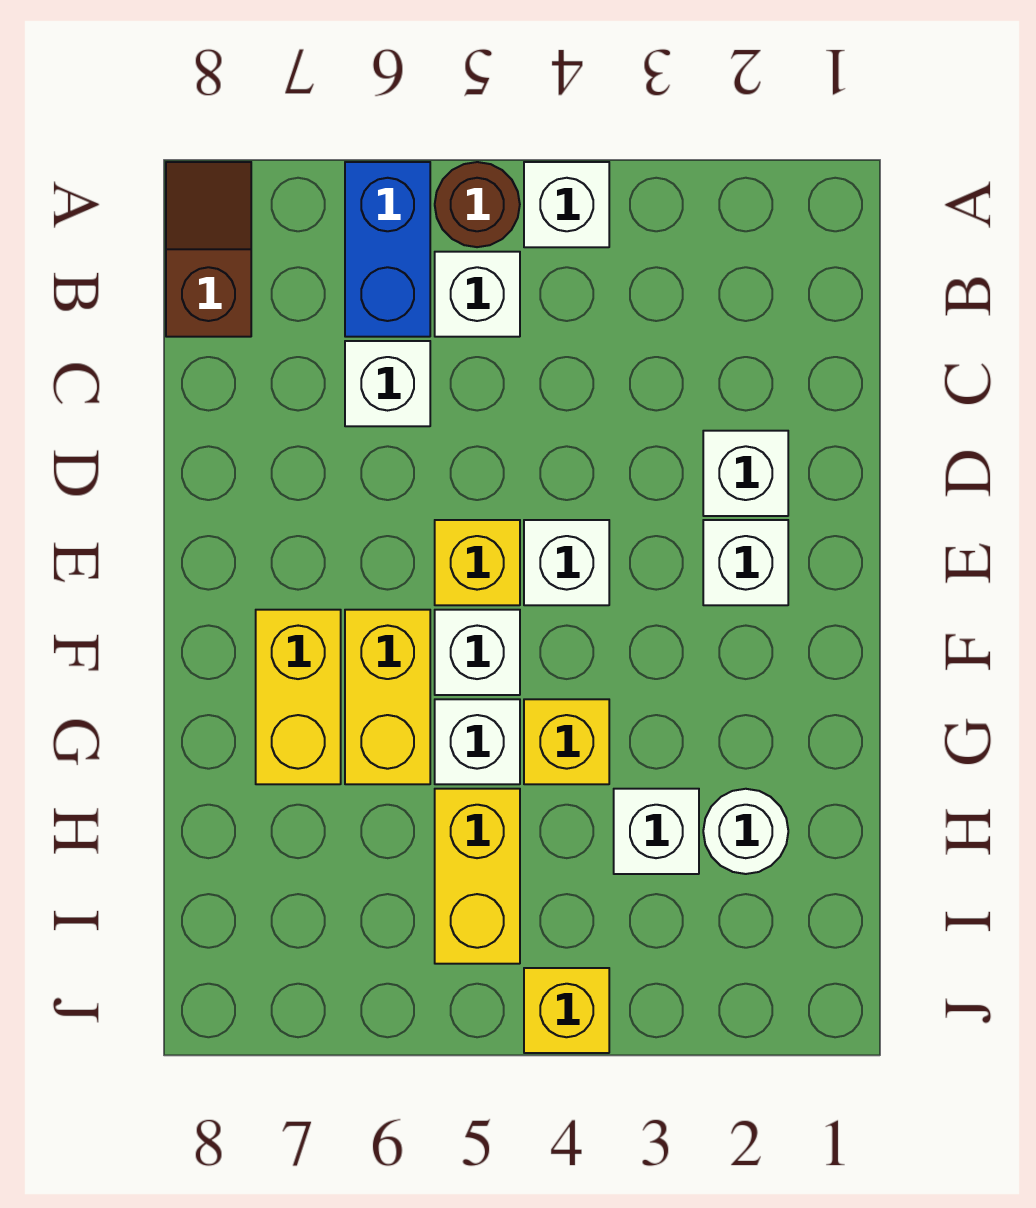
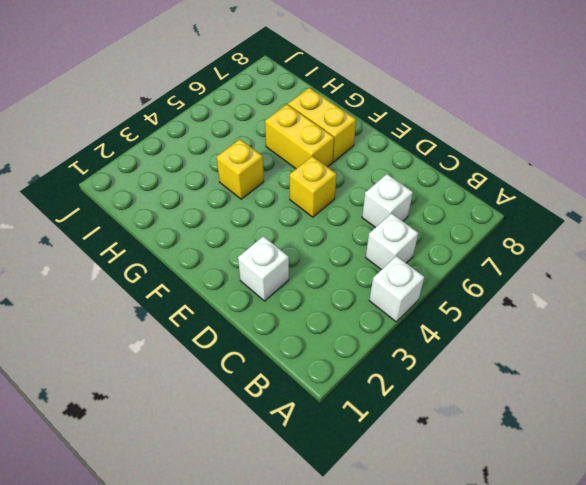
none -> brown 1x1 round brick [435,162,520,247]
none -> blue 1x2 brick [345,162,430,337]
none -> brown 1x2 slope [166,162,251,337]

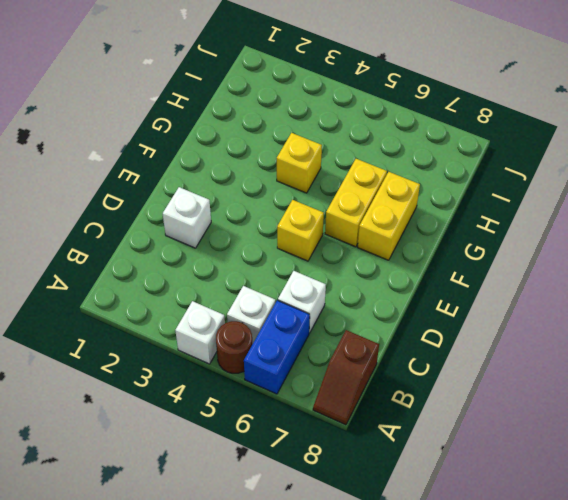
none -> white 1x1 brick [703,520,788,605]
none -> white 1x1 brick [524,520,609,605]
none -> white 1x1 brick [435,610,520,695]

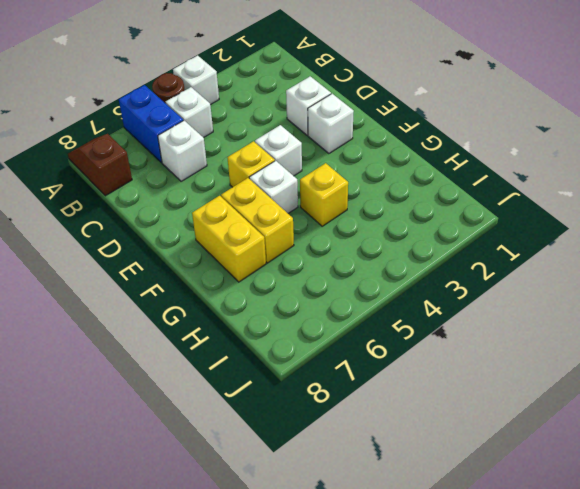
none -> white 1x1 brick [435,699,520,784]
none -> white 1x1 round brick [703,789,788,874]
none -> white 1x1 brick [614,789,699,874]

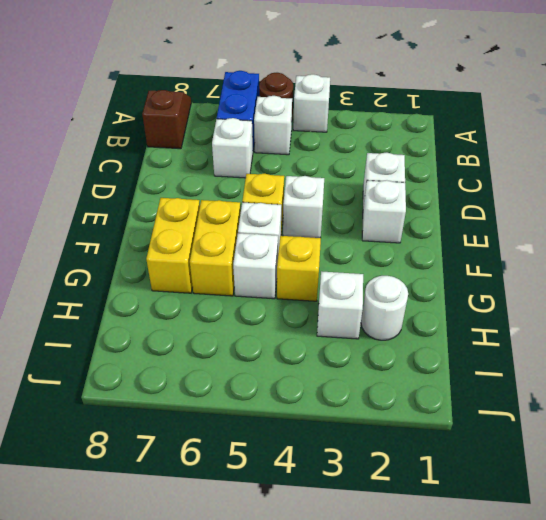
none -> yellow 1x2 brick [435,789,520,964]
none -> yellow 1x1 brick [524,968,609,1053]

